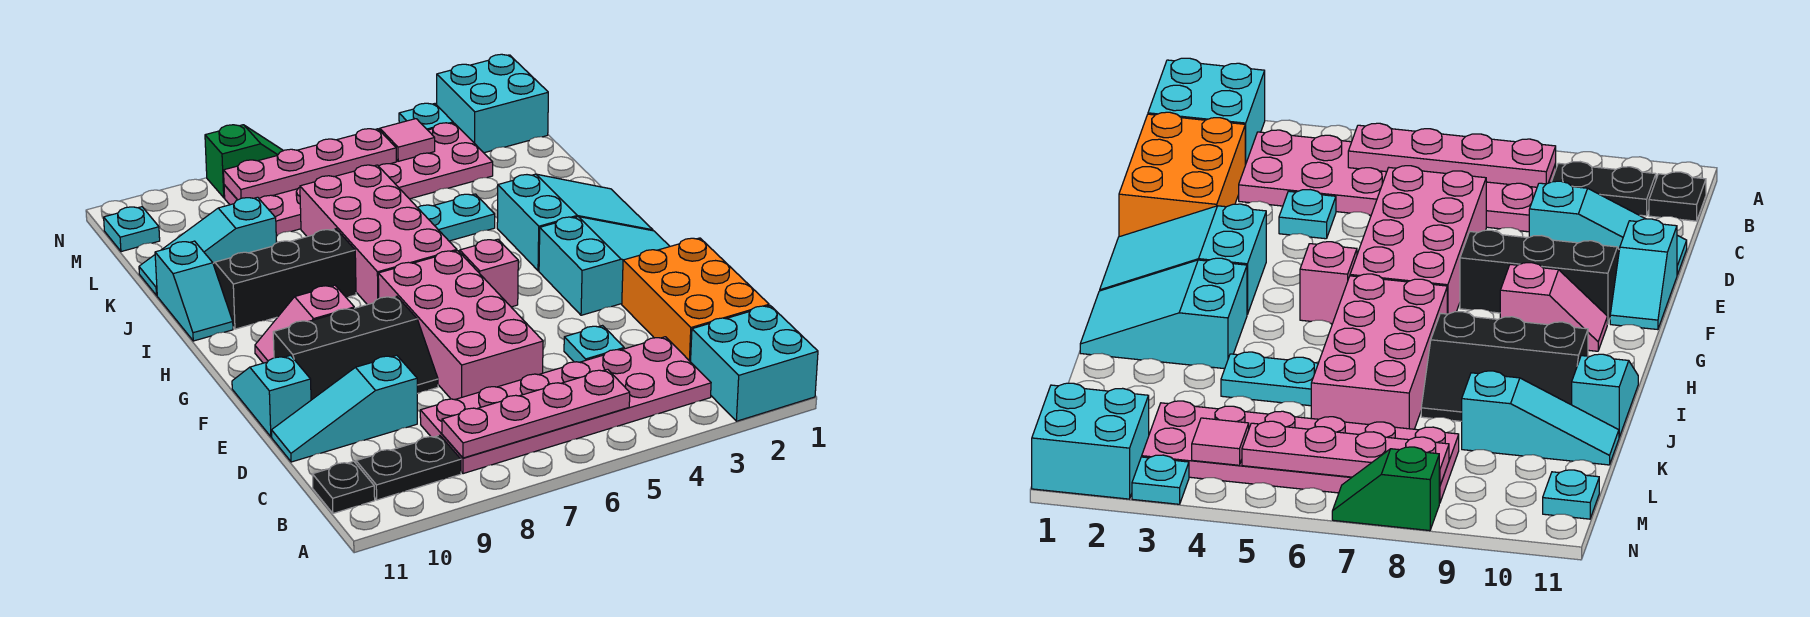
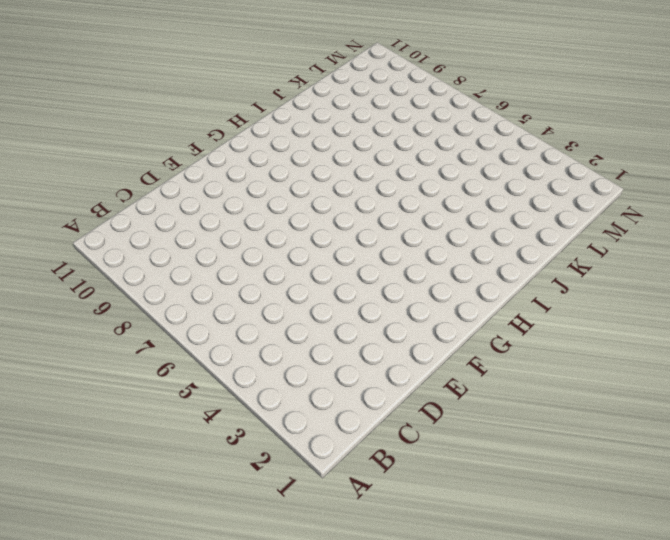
none -> cyan 2x2 brick [691,306,818,421]
none -> pink 2x6 plate [420,337,711,474]
none -> black 1x2 plate [356,435,461,500]

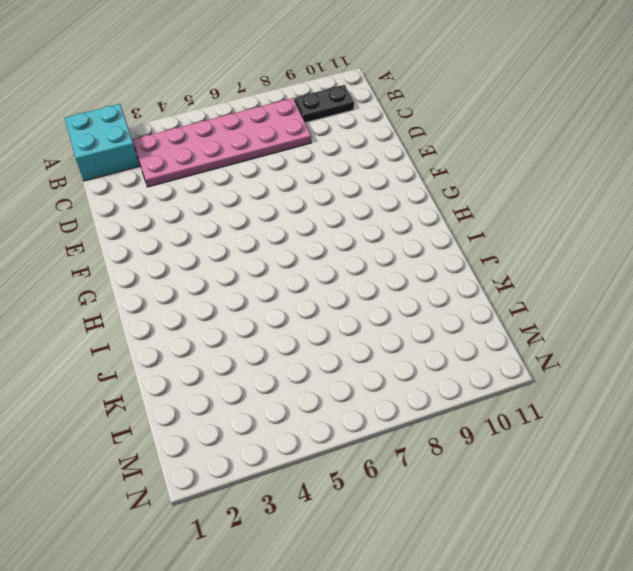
none -> black 1x1 plate [312,461,375,513]
none -> orange 2x3 brick [622,238,769,362]
none -> cyan 1x1 plate [564,326,624,362]

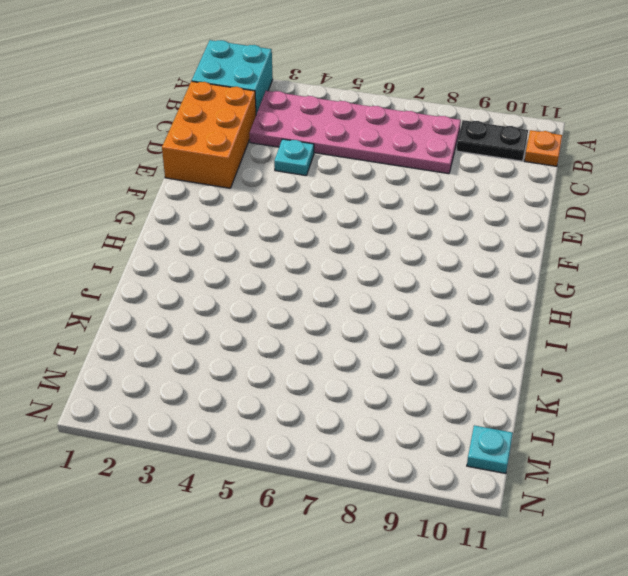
orange 1x1 plate [525,130,562,166] -> black 1x1 plate [312,461,375,513]
none -> pink 2x4 brick [378,251,543,400]
none -> cyan 1x3 slope [272,355,417,462]
none -> black 2x3 slope [273,296,438,400]

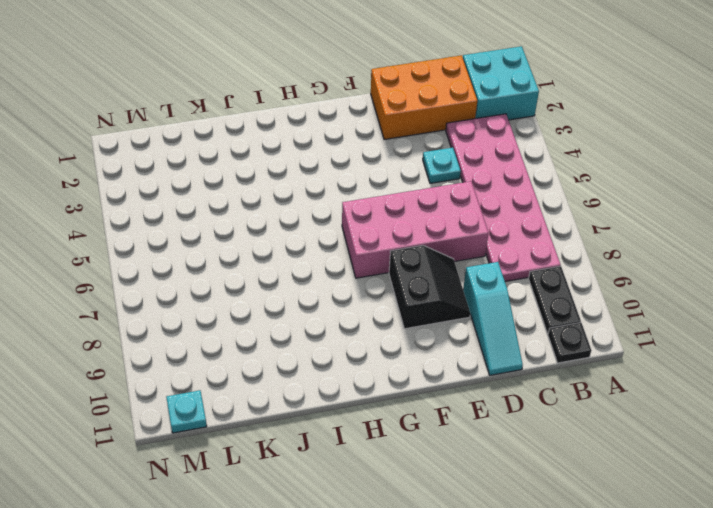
black 2x2 slope [389,245,470,329] -> black 2x3 slope [273,296,438,400]
none -> cyan 1x2 slope [232,355,311,437]
none -> cyan 2x3 slope [539,217,670,315]
none -> pink 1x1 brick [460,239,518,307]

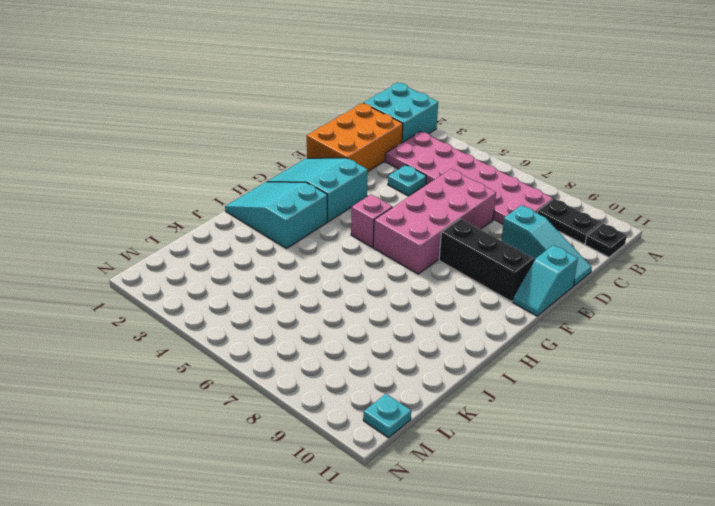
none -> pink 1x2 slope [255,285,354,363]
none -> pink 2x4 brick [300,165,457,305]
none -> black 2x3 slope [213,229,356,329]

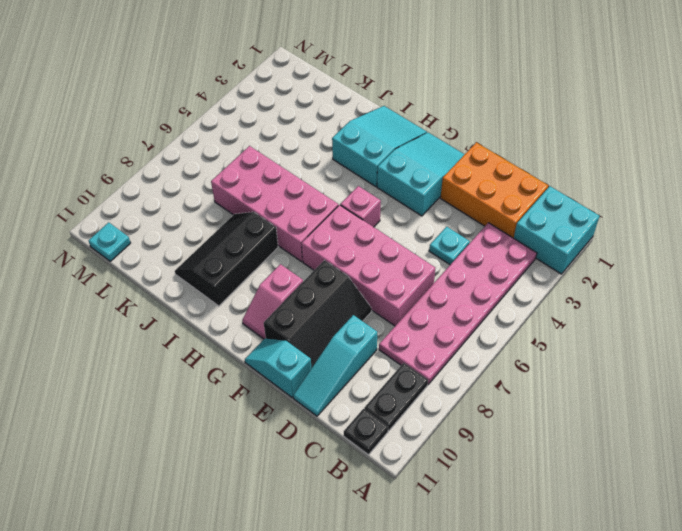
none -> cyan 1x2 slope [155,241,233,341]
none -> cyan 1x2 plate [418,194,495,241]
none -> cyan 1x3 slope [139,197,276,295]

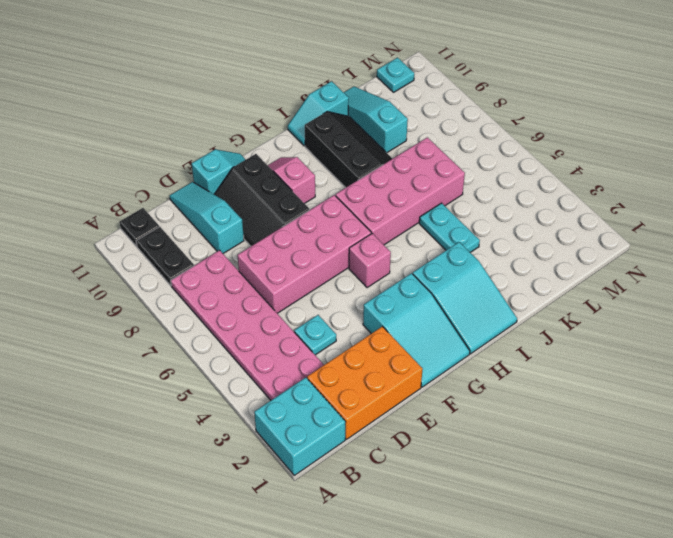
none -> pink 2x6 plate [224,123,493,236]
none -> cyan 2x2 brick [437,54,548,153]
none -> cyan 1x1 plate [399,103,453,130]

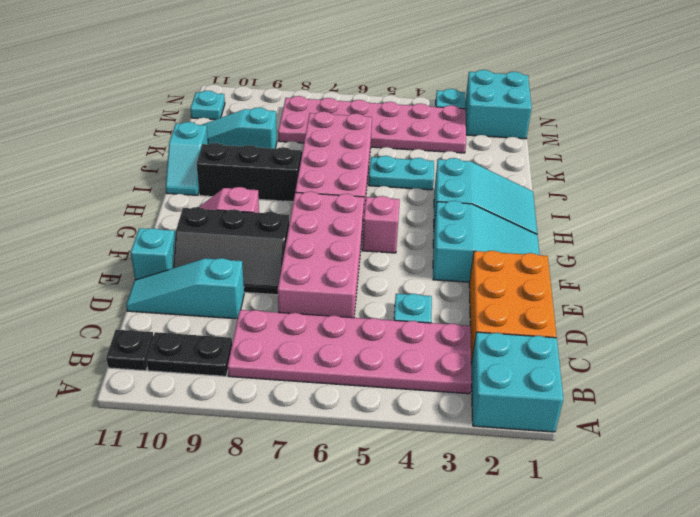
none -> green 1x2 slope [205,125,283,198]
none -> pink 1x4 plate [442,369,630,458]
none -> pink 1x1 tile [380,119,435,161]

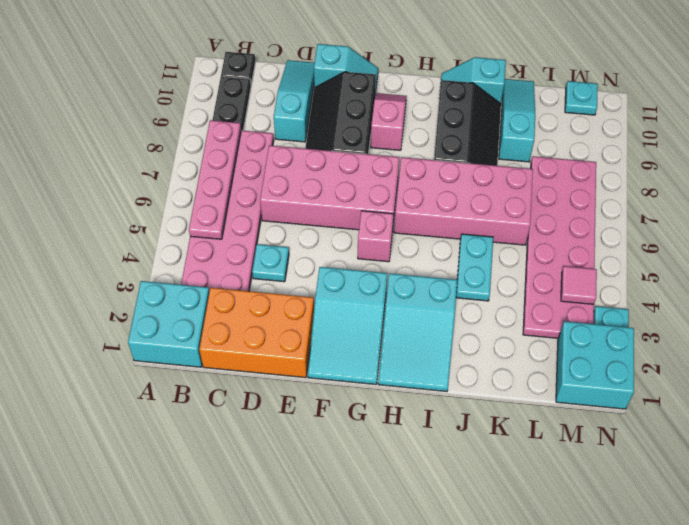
none -> green 1x2 slope [205,125,283,198]
none -> pink 1x4 plate [224,129,396,200]

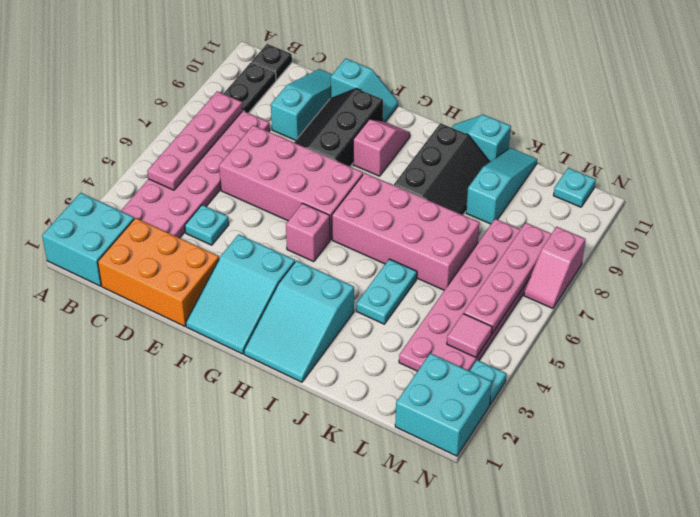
pink 1x2 slope [524,227,585,308] -> green 1x2 slope [205,125,283,198]

